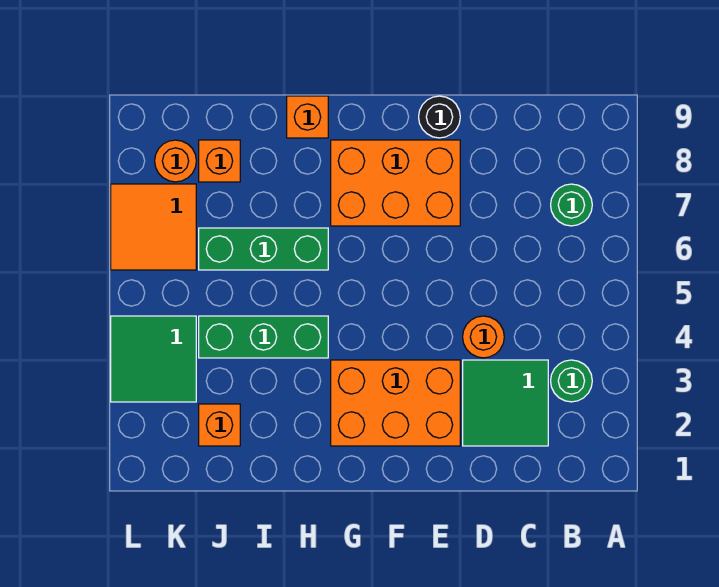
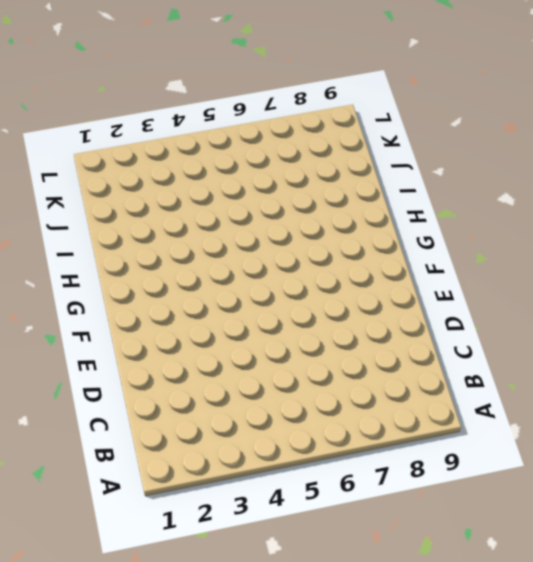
none -> green 1x1 round brick [551,360,592,402]
none -> green 1x1 round brick [551,184,592,226]
none -> green 2x2 tile [463,360,548,446]

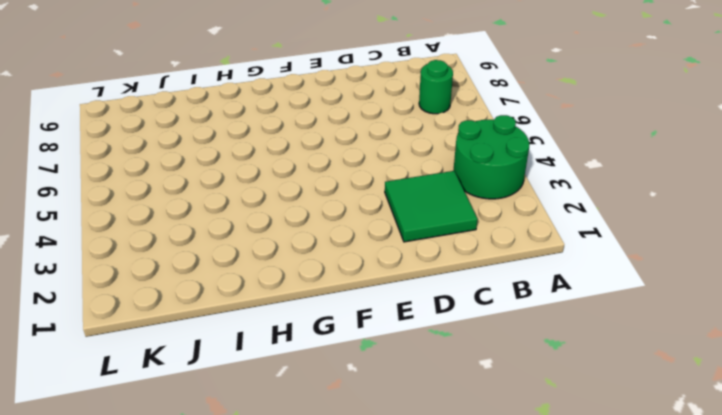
green 2x2 round brick [453,115,529,199] -> green 1x1 round brick [551,360,592,402]
none -> orange 1x1 round brick [463,316,504,358]
none -> orange 2x3 brick [331,360,460,446]
none -> orange 2x3 brick [331,140,460,226]

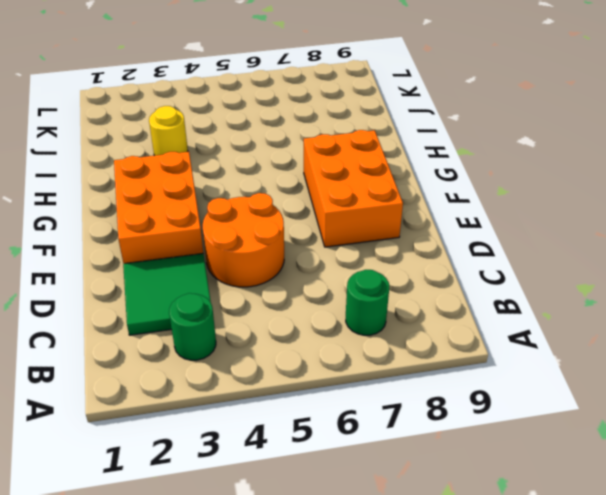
orange 2x2 round brick [203,193,284,287] -> orange 1x1 round brick [463,316,504,358]
yellow 1x1 round brick [149,106,188,156] -> none
none -> black 1x1 round brick [419,96,460,138]
none -> green 1x3 brick [199,316,328,358]
none -> green 1x3 brick [199,228,328,270]

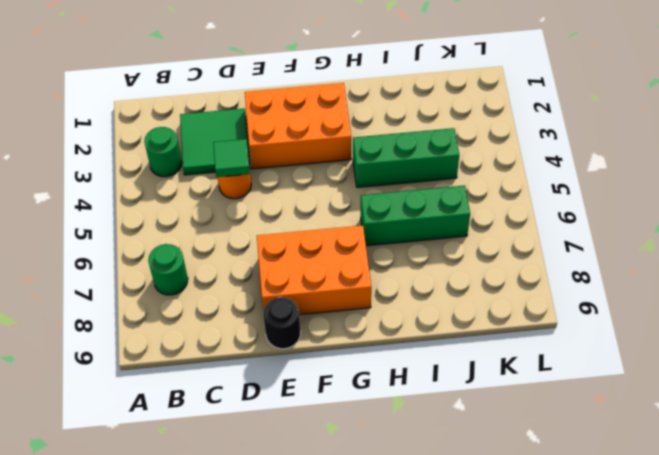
green 1x1 tile [213,139,250,177] -> none
none -> orange 1x1 brick [287,96,328,138]
none -> orange 1x1 brick [199,404,240,446]
none -> orange 1x1 brick [199,140,240,182]

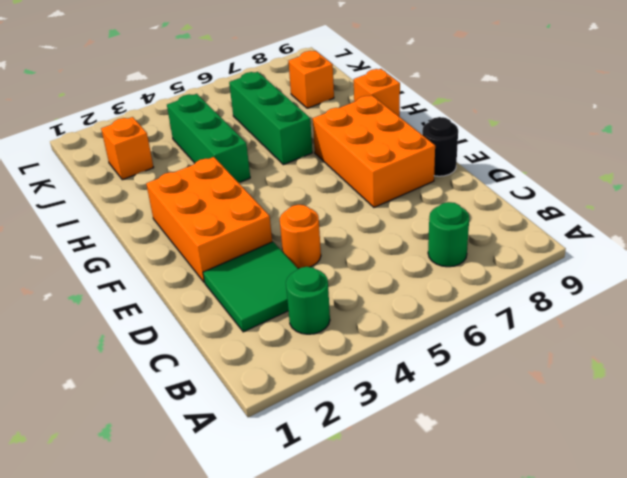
none -> green 2x2 tile [111,316,196,402]
none -> orange 2x2 tile [111,184,196,270]
none -> orange 1x1 round brick [155,140,196,182]

